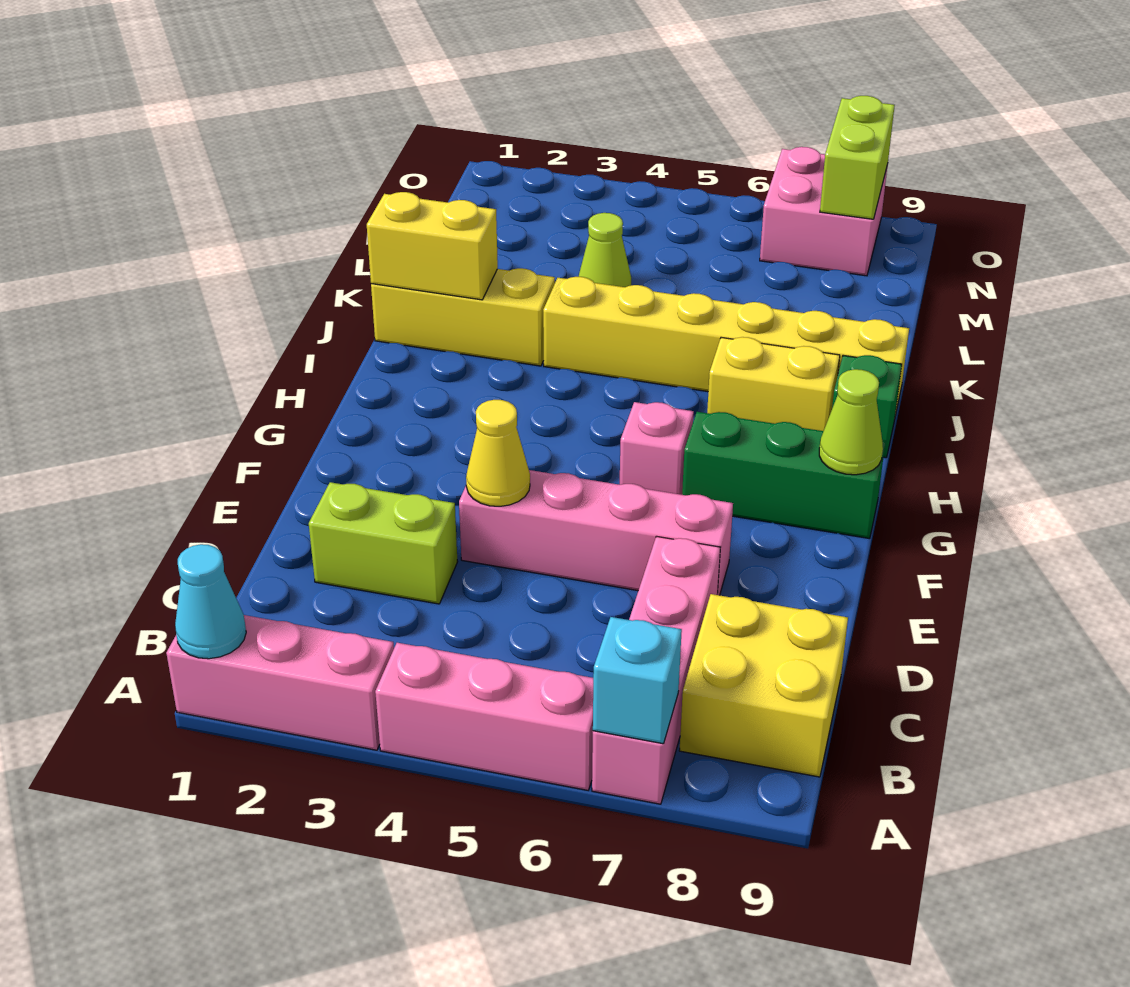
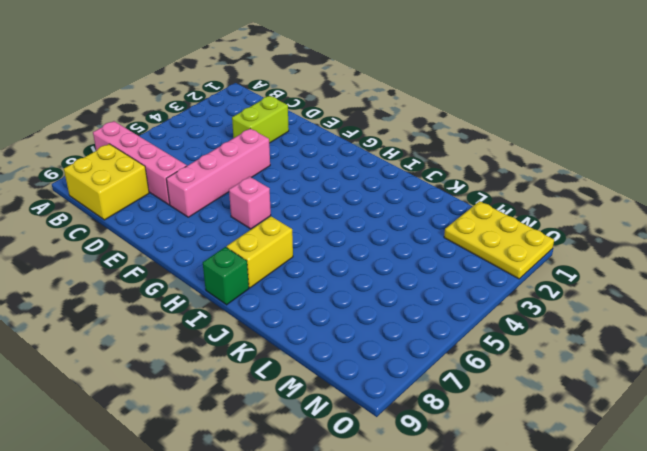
yellow 2x3 plate [444,201,554,279] -> none
none -> pink 1x3 brick [166,615,394,750]
none -> pink 1x3 brick [375,643,593,790]
none -> green 1x3 brick [682,412,885,539]

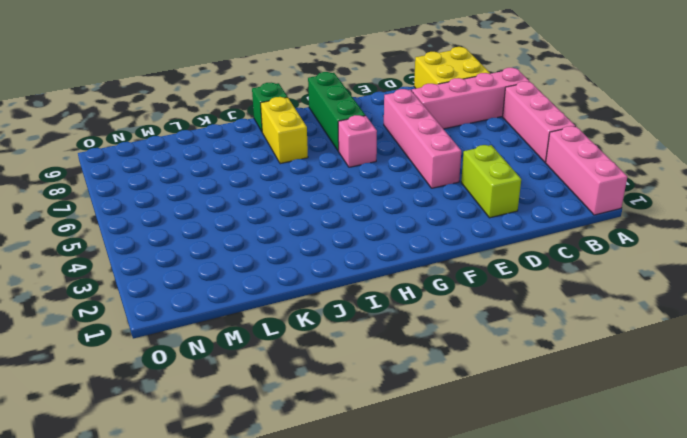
none -> yellow 1x3 brick [371,268,555,366]
none -> yellow 1x6 brick [543,277,909,416]
none -> lime 1x1 cone [578,213,631,287]

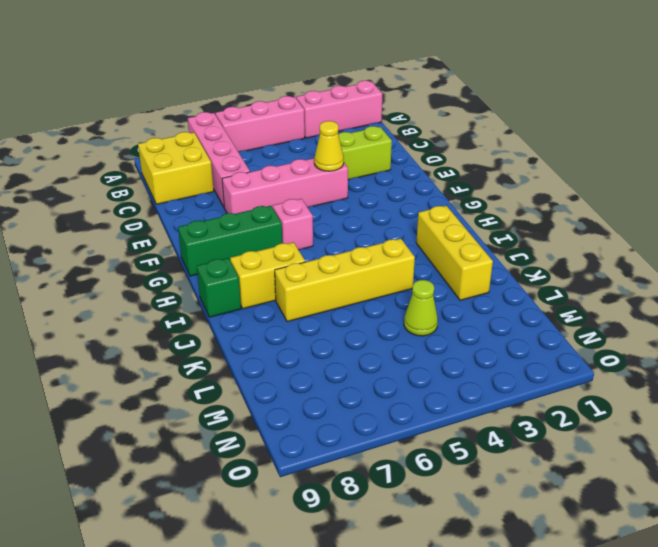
yellow 1x3 brick [416,206,493,300] -> yellow 1x3 brick turned to [371,268,555,366]
yellow 1x4 brick [275,239,415,322] -> yellow 1x6 brick [543,277,909,416]
none -> pink 2x2 brick [760,147,888,276]
none -> cyan 1x1 cone [175,544,246,659]
none -> cyan 1x1 brick [593,617,682,744]

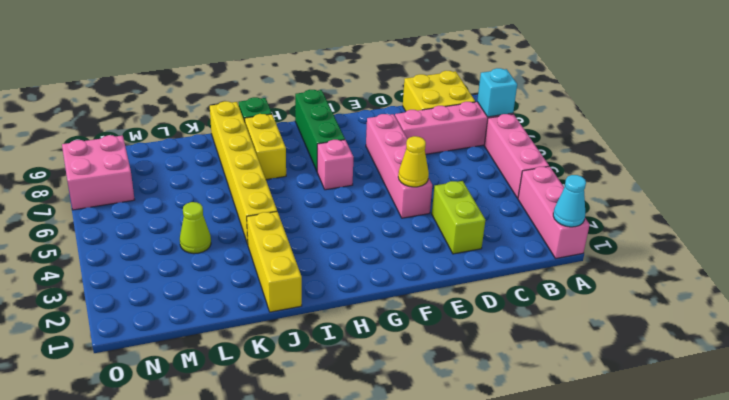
none -> lime 1x1 cone [819,369,883,475]
none -> yellow 1x2 brick [367,192,498,300]
none -> lime 1x2 brick [820,96,895,219]

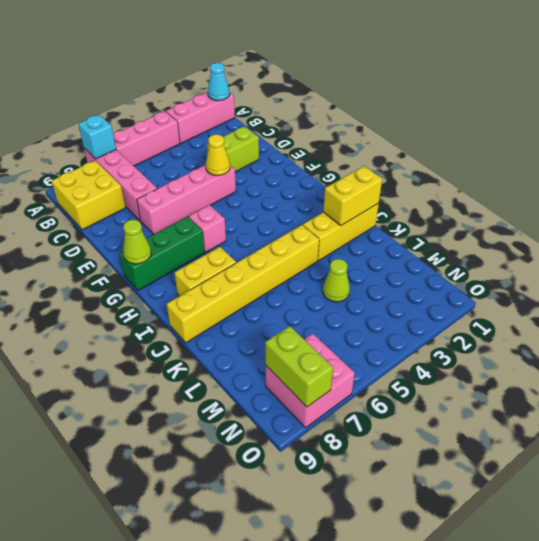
none -> green 1x1 brick [832,355,902,458]

